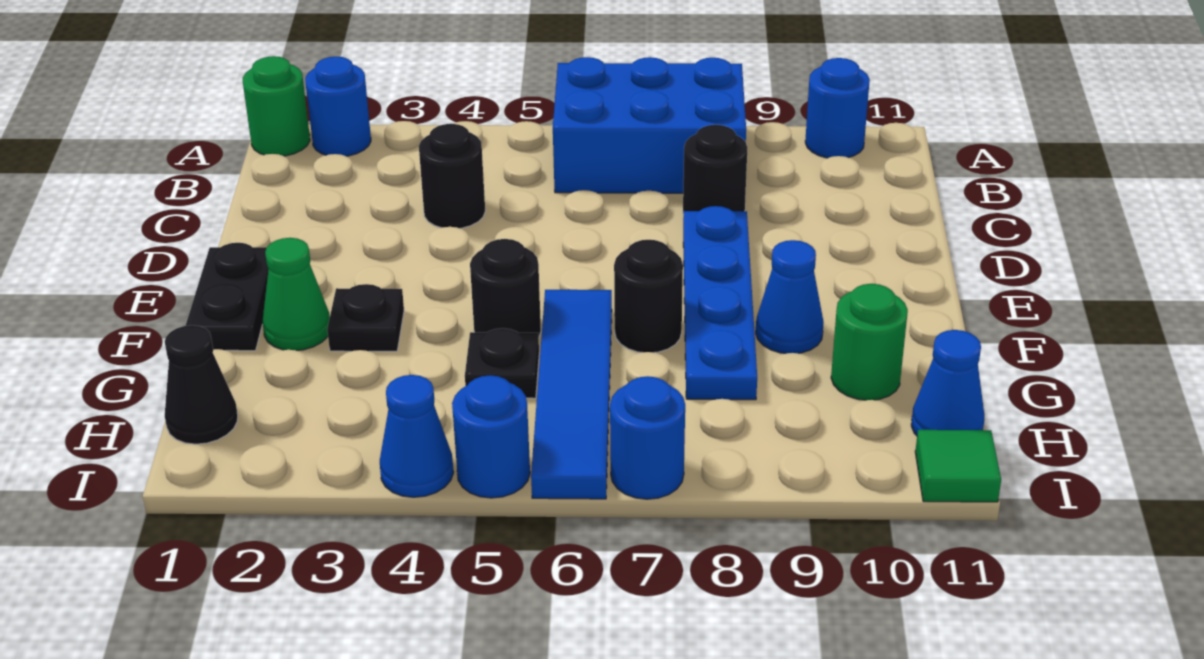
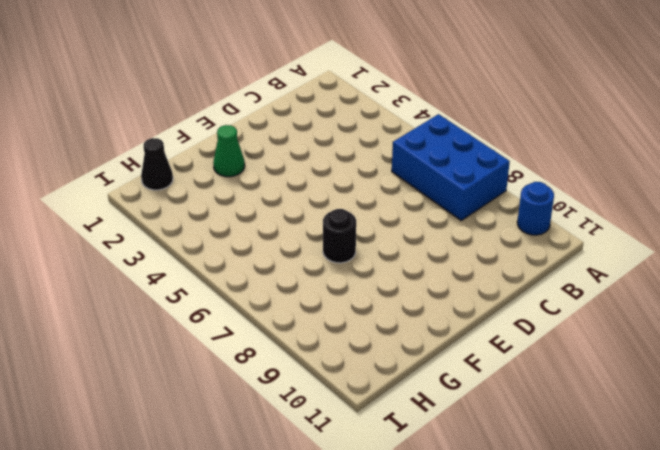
none -> green 1x1 round brick [243,56,310,156]
none -> blue 1x1 round brick [305,57,371,156]
none -> black 1x1 round brick [419,124,485,228]

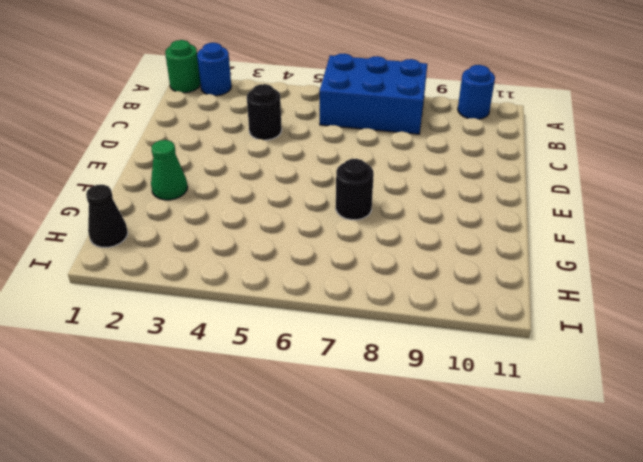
none -> black 1x1 round brick [683,125,747,214]
none -> blue 1x4 plate [683,206,757,400]
none -> black 1x2 plate [186,243,269,351]

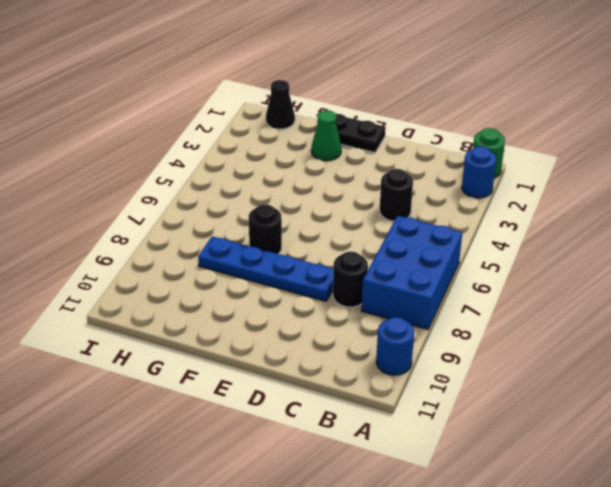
none -> black 1x1 plate [327,284,404,352]
none -> black 1x1 round brick [470,239,541,336]
none -> blue 1x4 tile [531,290,612,499]

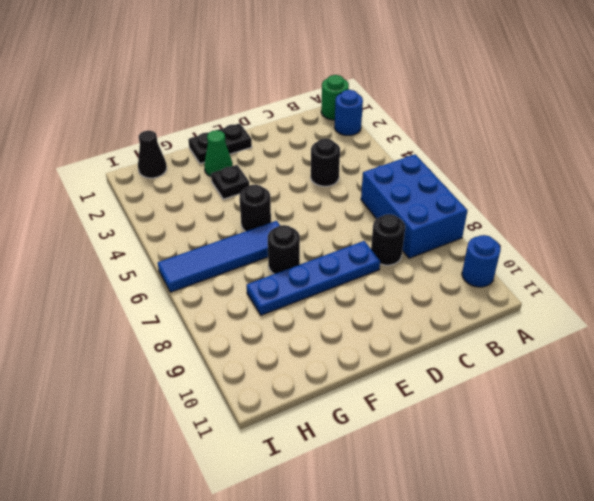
none -> blue 1x1 cone [756,240,824,353]
none -> black 1x1 plate [465,328,539,398]
none -> green 1x1 round brick [831,284,908,400]

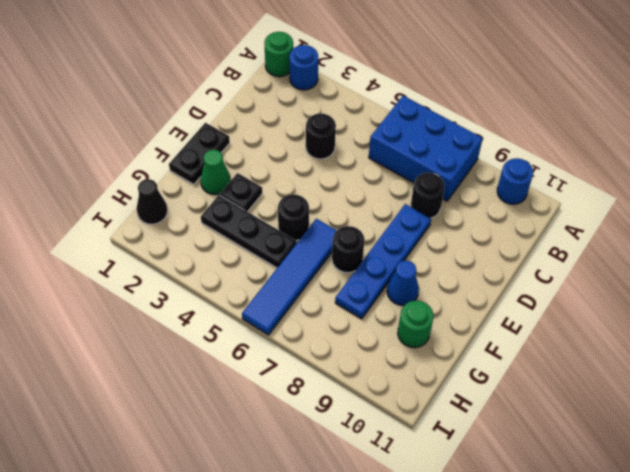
black 1x3 plate [201,195,297,268] -> black 1x1 plate [465,328,539,398]
none -> blue 1x1 cone [911,330,984,436]
none -> blue 1x1 cone [380,375,454,497]
none -> blue 1x1 round brick [452,375,530,498]

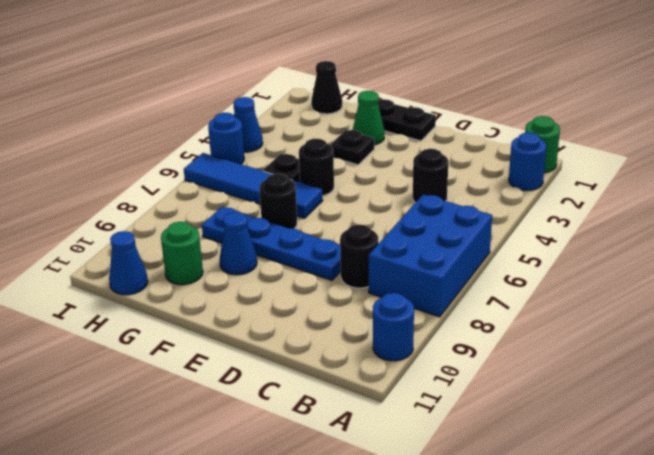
none -> blue 1x1 round brick [610,376,685,499]
none -> green 1x1 tile [915,430,1001,502]

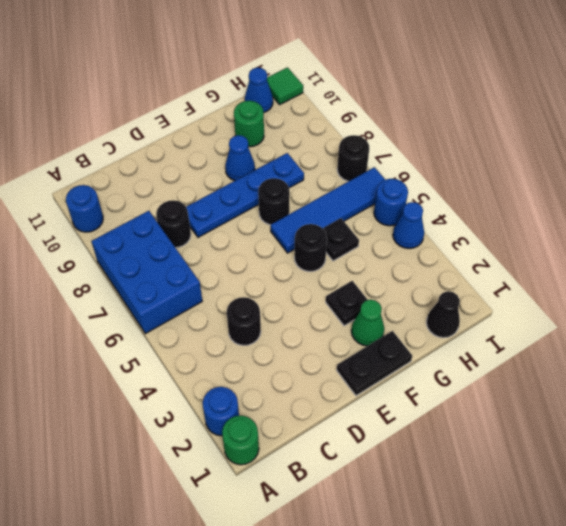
black 1x1 round brick [337,135,369,181] -> blue 1x1 round brick [610,376,685,499]

